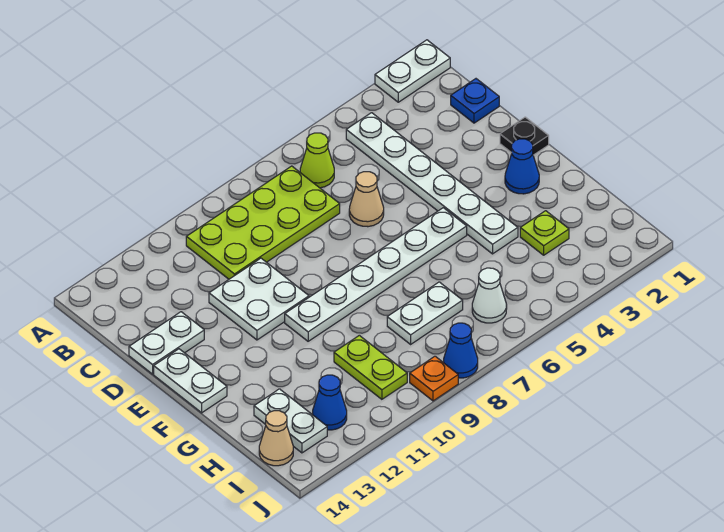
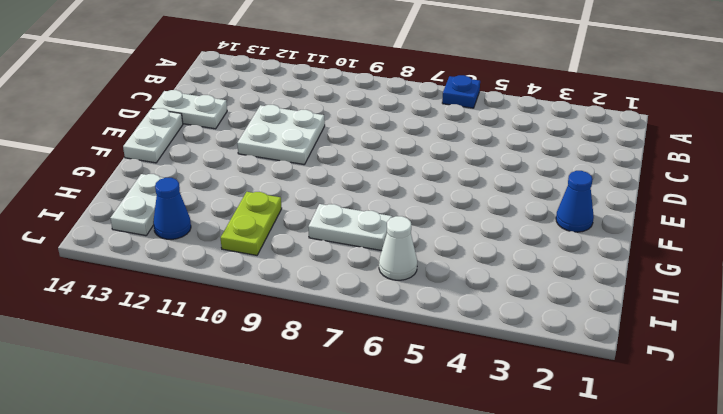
blue 1x1 plate [442,75,480,108] -> blue 1x1 plate moved to [451,79,499,123]
none -> white 1x2 plate [375,40,450,102]
none -> white 1x6 plate [346,113,518,254]
none -> lime 1x1 cone [300,133,334,188]

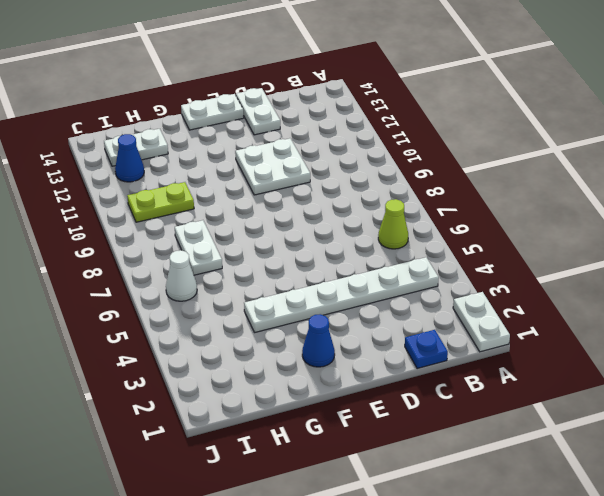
none -> lime 2x4 plate [186,166,340,279]
none -> tan 1x1 cone [349,172,384,227]
none -> black 1x1 plate [500,117,549,155]

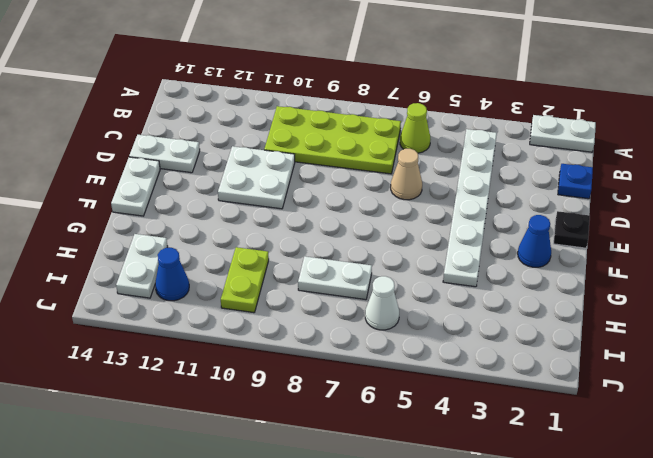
none -> white 1x6 plate [285,208,467,341]
none -> lime 1x1 plate [520,211,569,255]
none -> tan 1x1 cone [259,411,293,466]

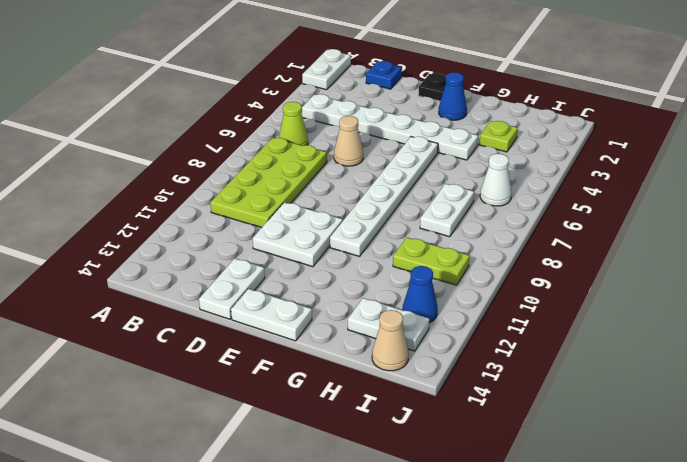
none -> blue 1x1 cone [444,323,478,378]
none -> orange 1x1 plate [410,356,458,401]

